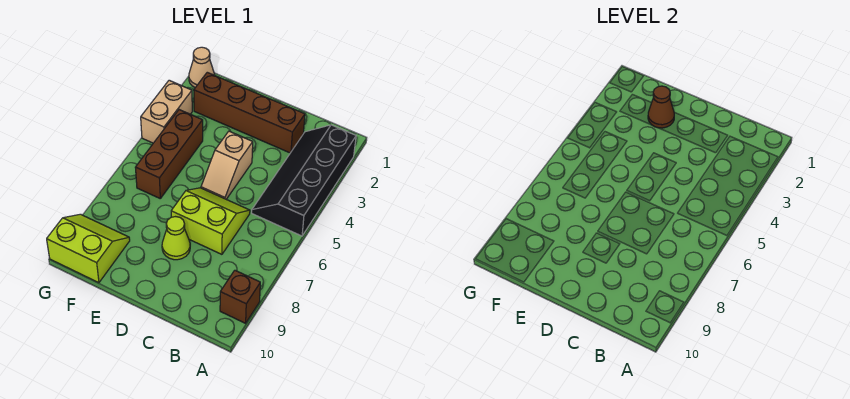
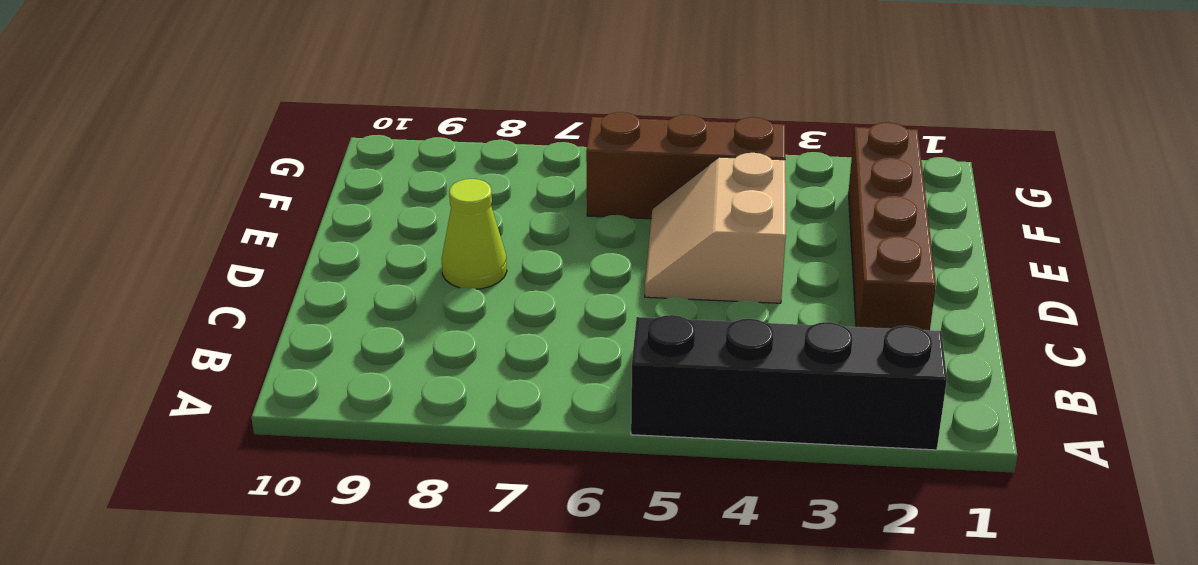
tan 2x2 slope [645,153,786,303] -> tan 1x2 slope [201,131,253,199]
none -> brown 1x1 brick [220,270,260,323]
none -> lime 2x2 slope [171,188,250,254]

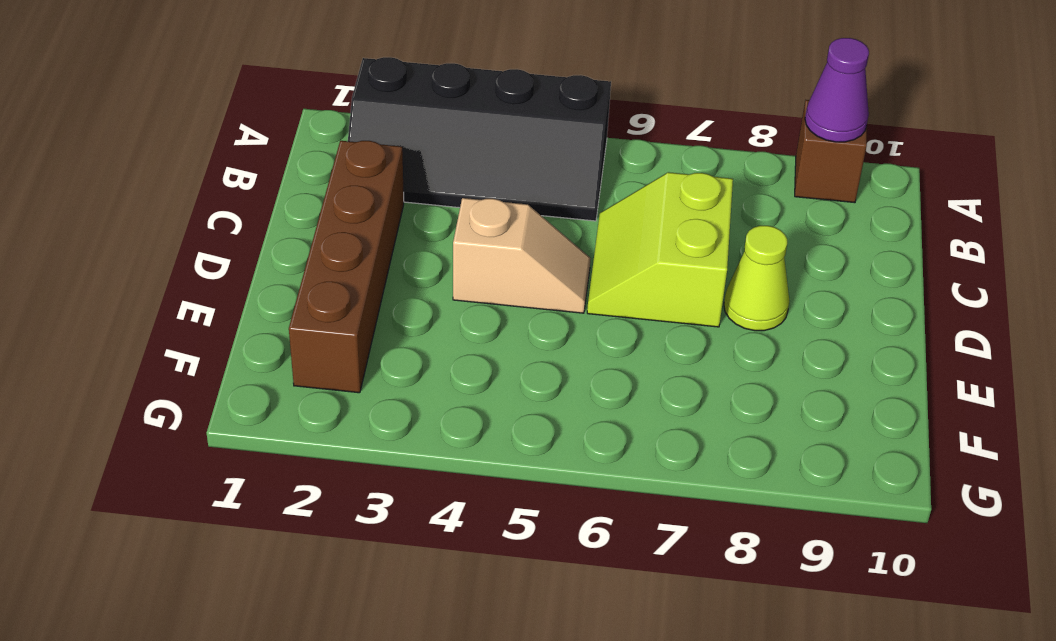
purple 1x1 cone [805,38,869,142] -> none
none -> brown 1x3 brick [135,110,203,198]
none -> lime 2x2 slope [47,214,130,283]

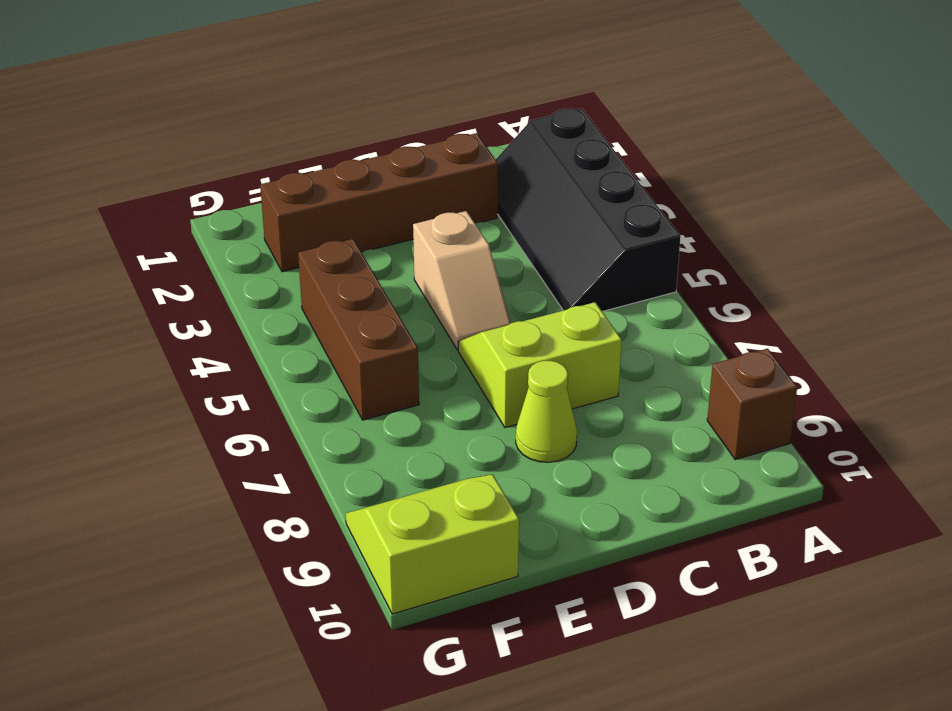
none -> tan 1x1 cone [189,47,215,88]
none -> tan 1x2 brick [141,80,192,143]

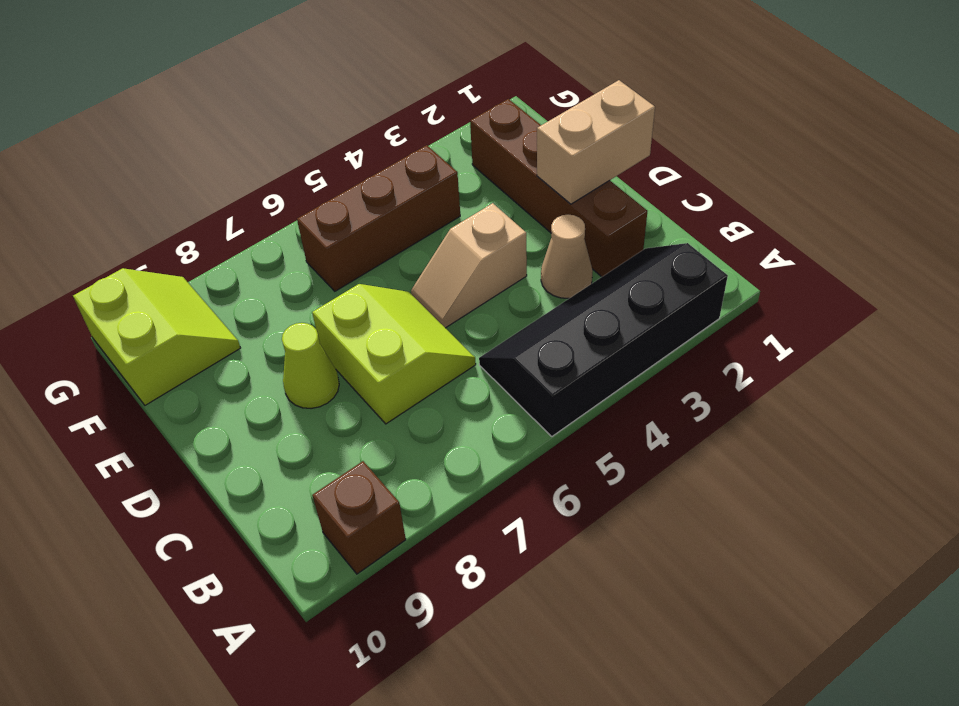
tan 1x1 cone [541,215,593,298] -> tan 1x1 cone moved to [189,47,215,88]
tan 1x2 brick [537,80,655,204] -> tan 1x2 brick moved to [141,80,192,143]
none -> brown 1x1 cone [648,86,674,128]

